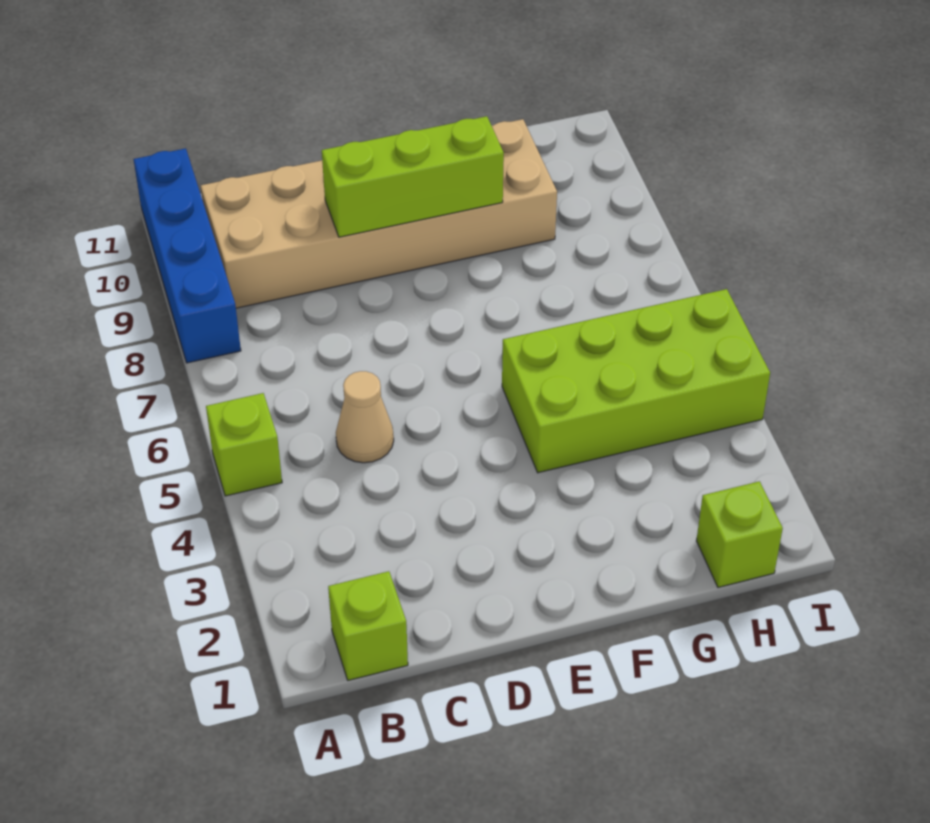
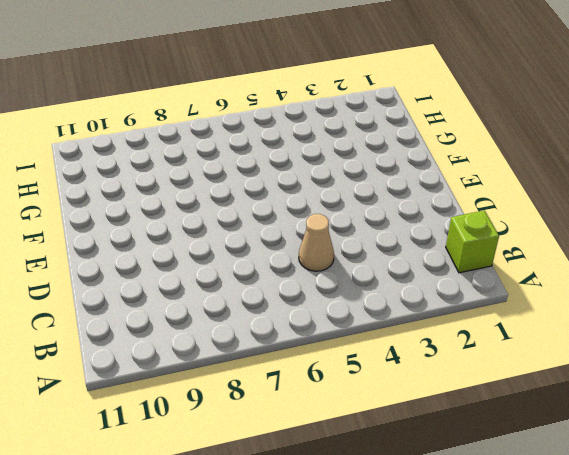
none -> lime 1x1 brick [206,393,282,496]
none -> blue 1x4 brick [134,148,241,363]

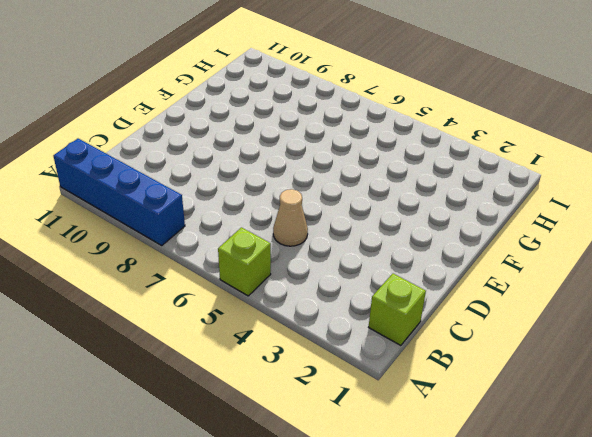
none -> tan 2x6 brick [201,119,557,308]
none -> lime 2x4 brick [502,289,770,473]

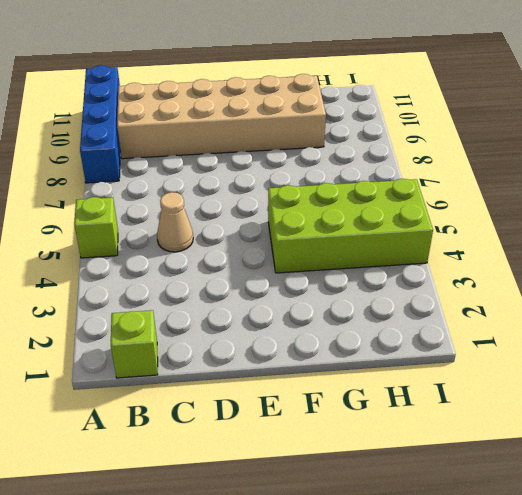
none -> lime 1x1 brick [696,481,783,587]
none -> lime 1x3 brick [322,116,504,237]

